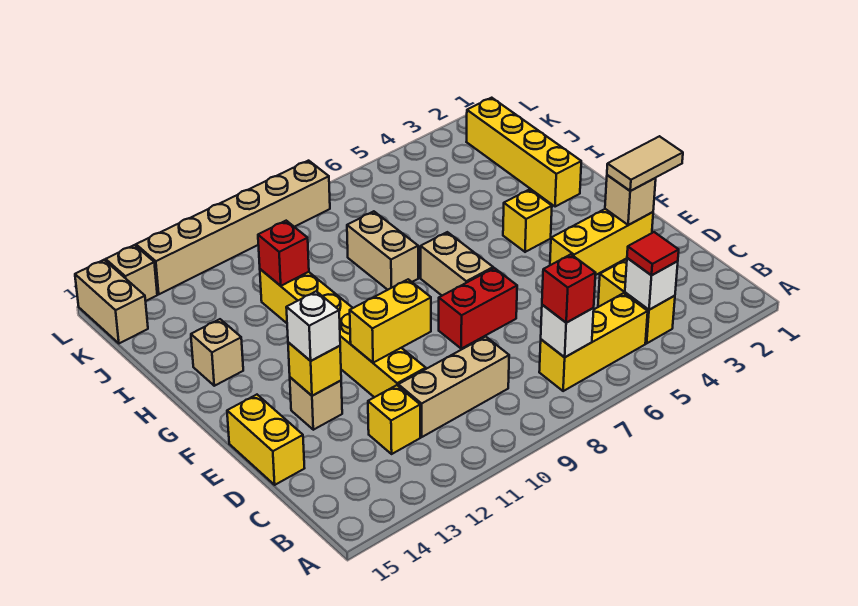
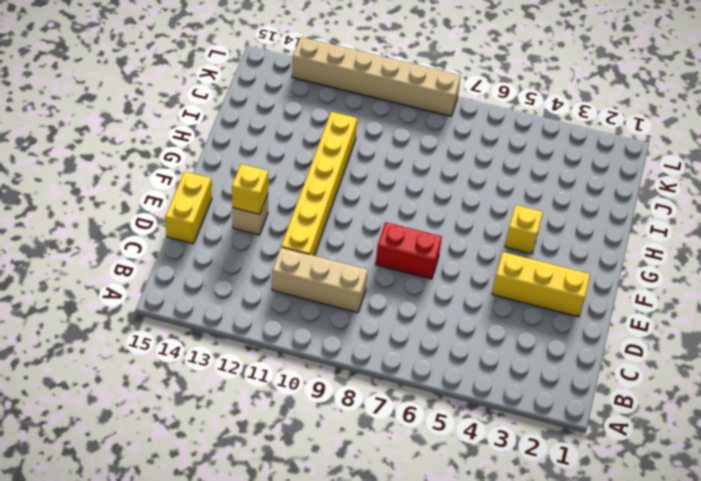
none -> yellow 1x2 brick [598,260,675,343]
none -> yellow 1x3 brick [539,293,648,391]
none -> yellow 1x1 brick [368,385,420,454]

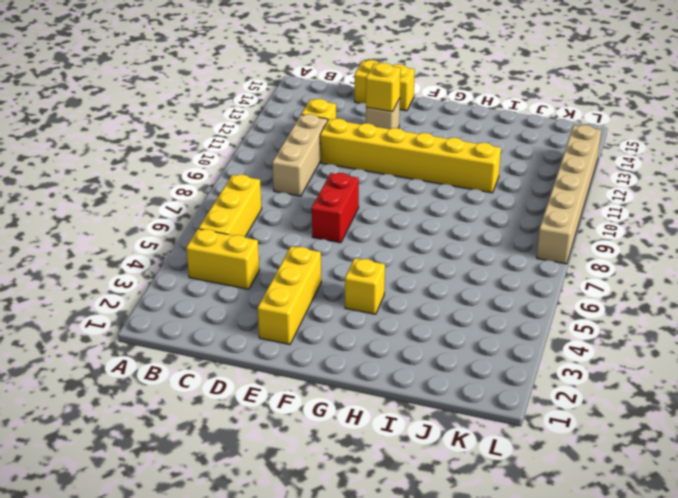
none -> tan 1x2 brick [421,232,493,296]
none -> yellow 1x4 brick [467,98,581,207]
none -> tan 1x2 brick [347,211,418,290]

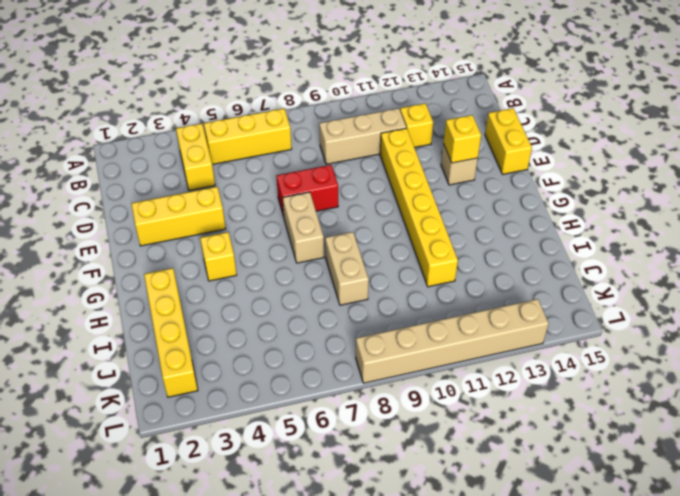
none -> tan 1x1 brick [191,319,243,386]
none -> tan 1x2 brick [75,260,148,343]
none -> tan 1x1 brick [106,245,157,301]

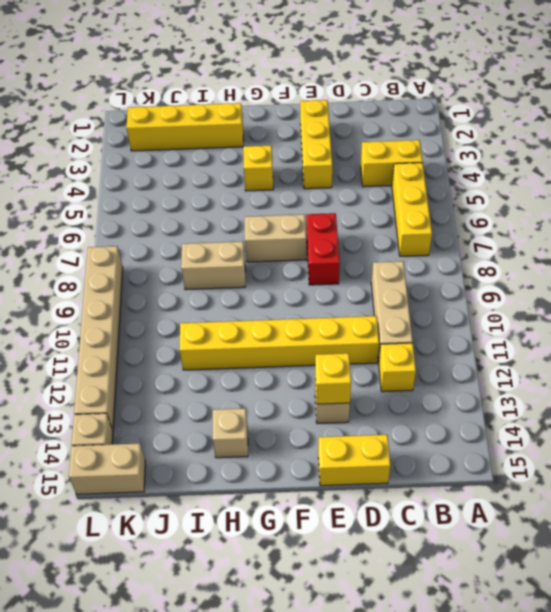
none -> white 1x1 brick [625,258,678,310]
none -> white 1x1 brick [541,305,594,357]
none -> tan 1x1 brick [605,175,656,225]

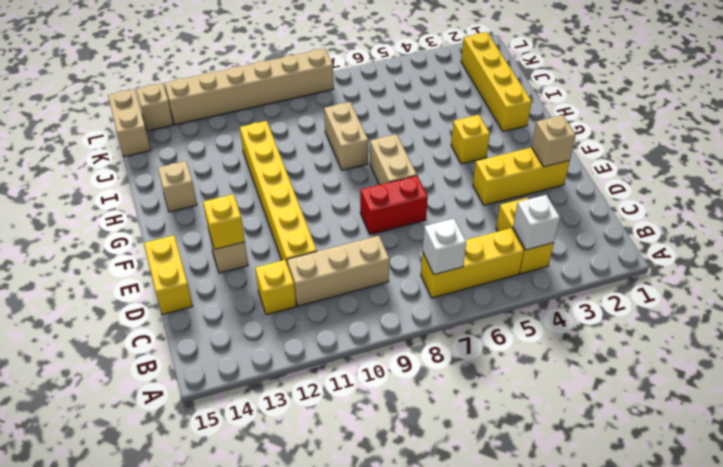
none -> yellow 1x2 brick [350,279,431,363]
none -> red 1x1 brick [258,221,309,286]
none -> red 1x1 tile [627,232,679,275]

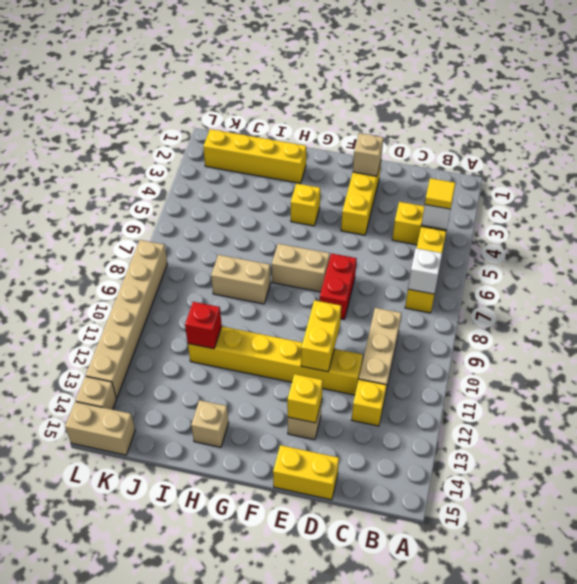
yellow 1x1 tile [425,178,456,209] -> red 1x1 tile [627,232,679,275]
none -> red 1x1 brick [542,254,596,323]
none -> tan 1x2 tile [607,136,683,191]
none -> white 1x1 brick [286,291,340,361]

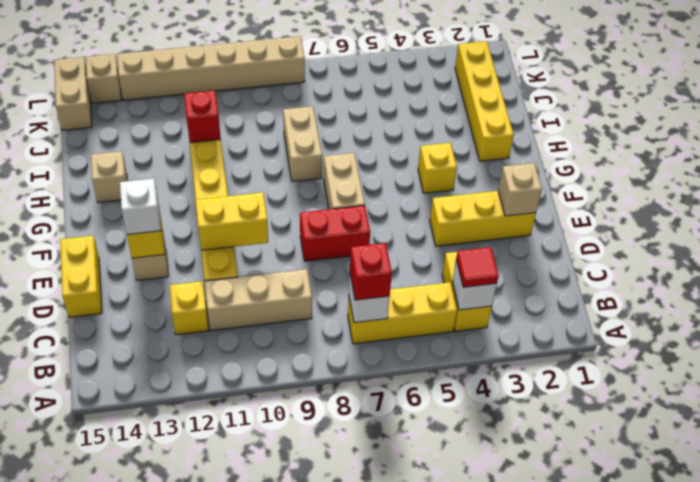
none -> tan 1x2 tile [607,136,683,191]

